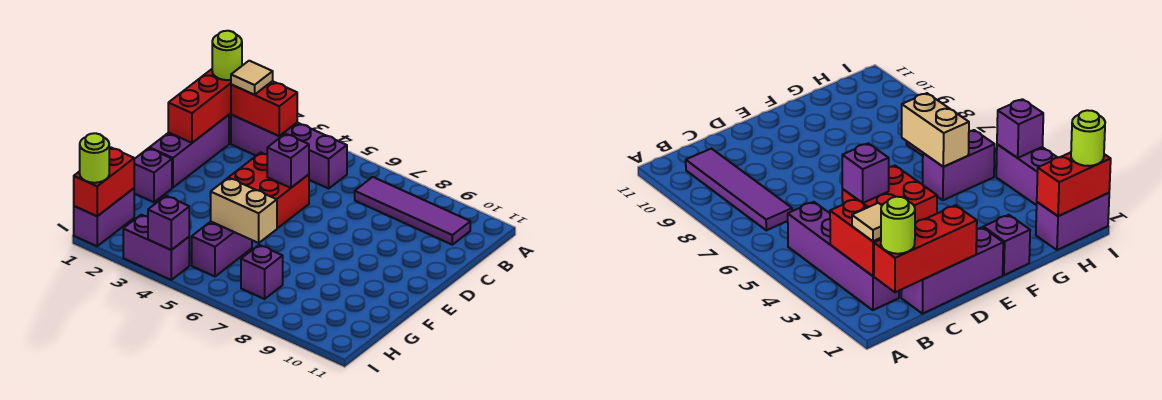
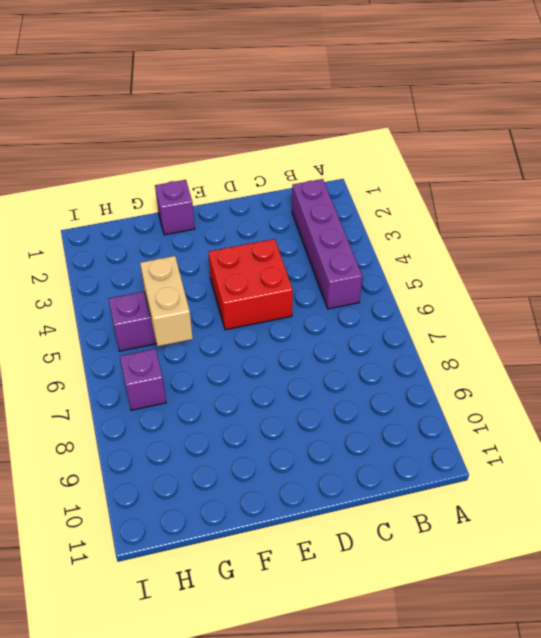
none -> purple 1x4 tile [355,177,470,245]
none -> purple 1x3 brick [149,115,229,188]
none -> purple 1x2 brick [74,188,134,246]

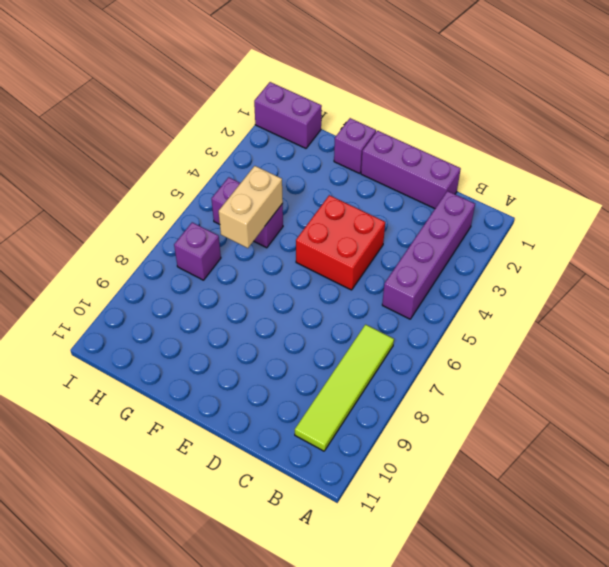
lime 1x4 tile [295,325,394,451] -> purple 1x4 tile [355,177,470,245]
none -> purple 1x2 brick [123,215,189,280]
none -> red 1x3 brick [168,69,231,143]
none -> red 1x2 brick [231,81,297,136]

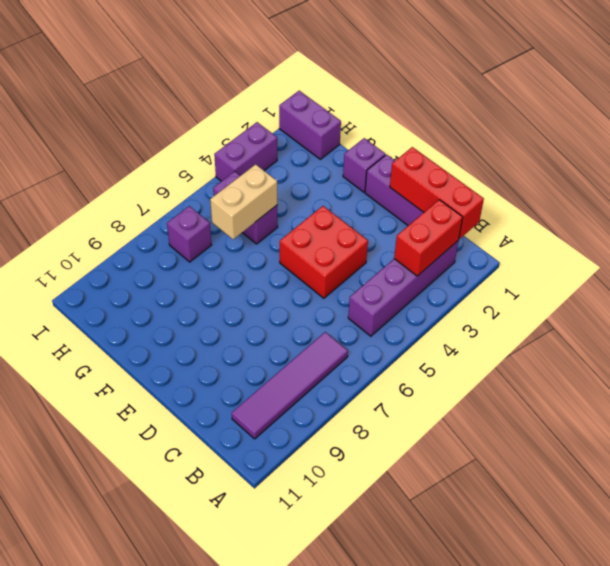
none -> purple 1x1 brick [267,134,309,188]
none -> red 1x2 brick [74,147,134,216]
none -> purple 1x1 brick [148,196,189,250]

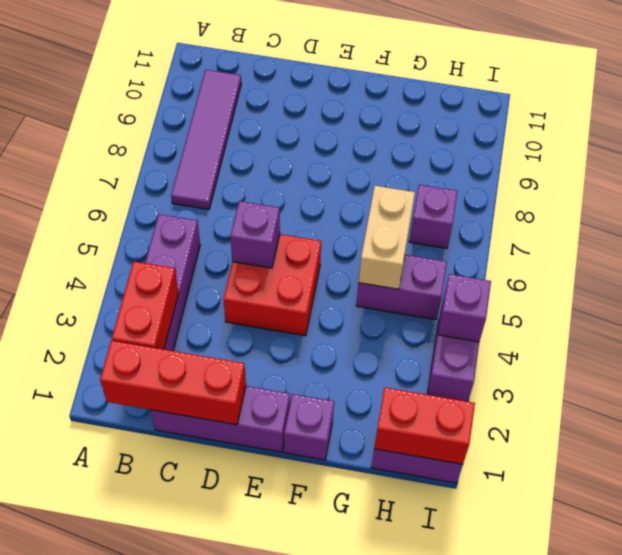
none -> lime 1x1 round brick [212,31,242,80]
none -> tan 1x1 tile [231,61,273,95]
none -> lime 1x1 round brick [80,133,109,183]

